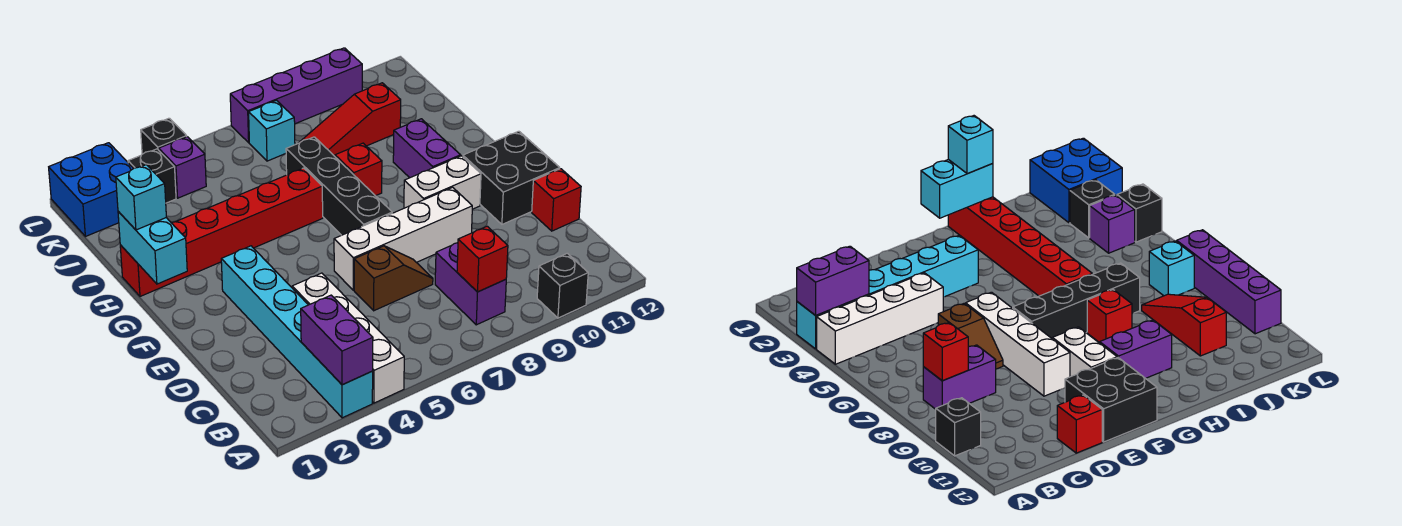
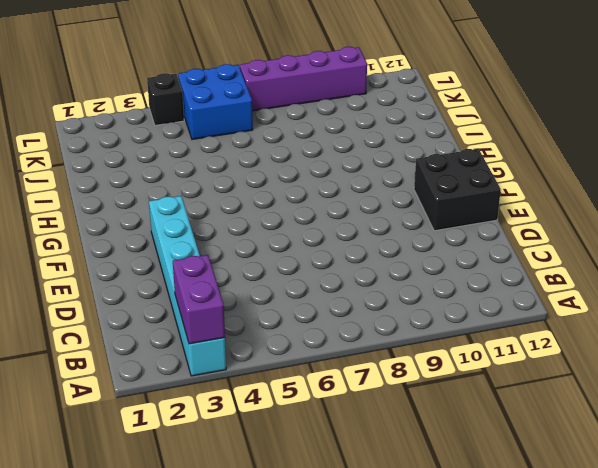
blue 2x2 brick [178,64,253,139] -> blue 2x2 brick moved to [49,143,134,237]
none -> white 1x4 brick [292,273,404,403]
none -> black 1x1 brick [537,253,588,318]
none -> purple 1x2 brick [435,243,506,325]

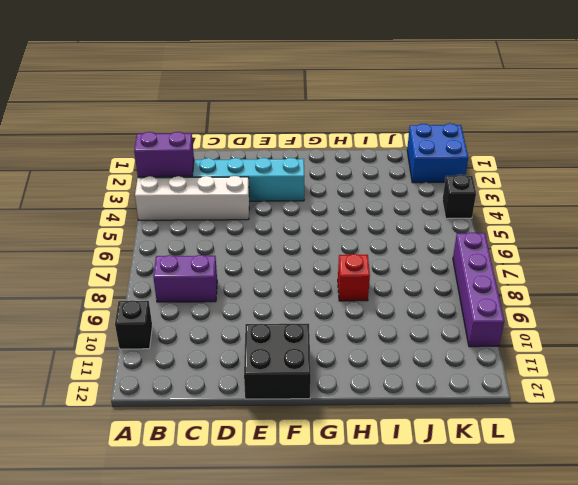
none -> brown 1x2 slope [354,246,433,311]
none -> red 1x1 brick [532,169,581,231]
none -> white 1x4 brick [334,187,472,290]

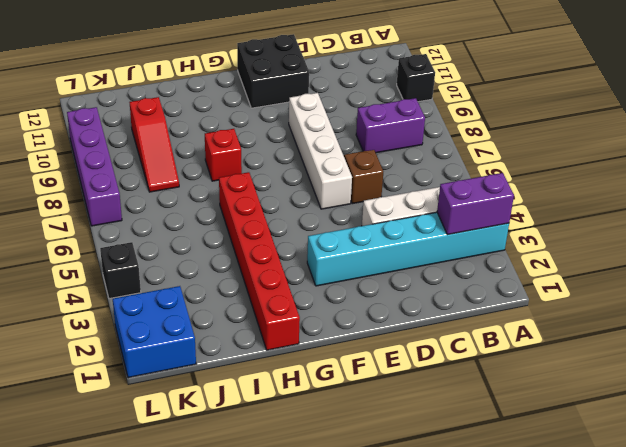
none -> red 1x1 brick [532,169,581,231]
none -> black 1x4 brick [286,137,392,235]
none -> white 1x2 brick [404,156,481,209]

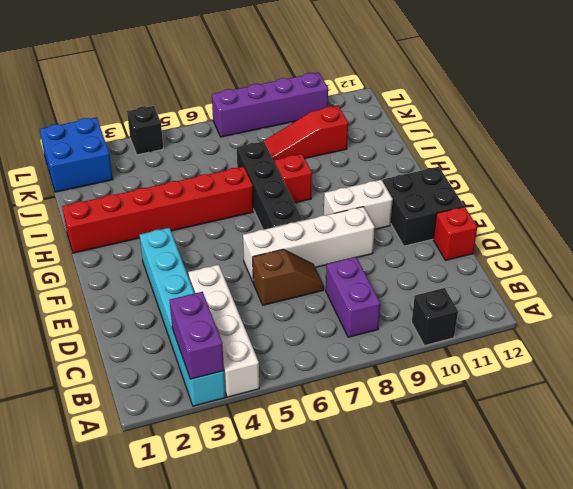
none -> purple 1x2 brick [393,119,461,178]
none -> black 1x1 brick [128,149,176,203]
none -> purple 1x1 brick [159,137,206,198]

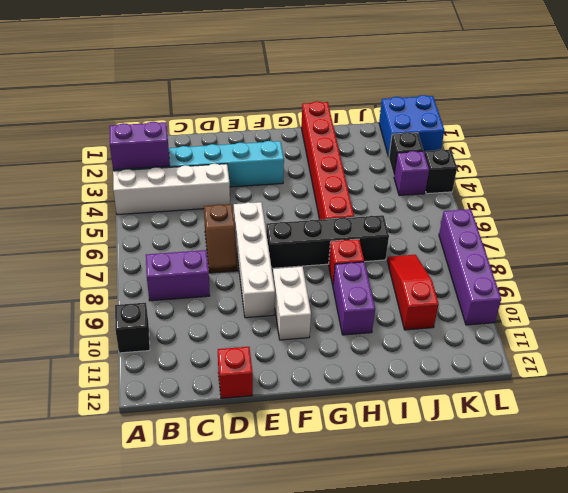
purple 1x2 brick [333,262,375,335] -> purple 1x2 brick turned to [393,119,461,178]
none -> black 2x2 brick [463,131,560,224]
none -> cyan 1x1 brick [249,100,295,161]
none -> red 1x1 brick [457,226,508,292]

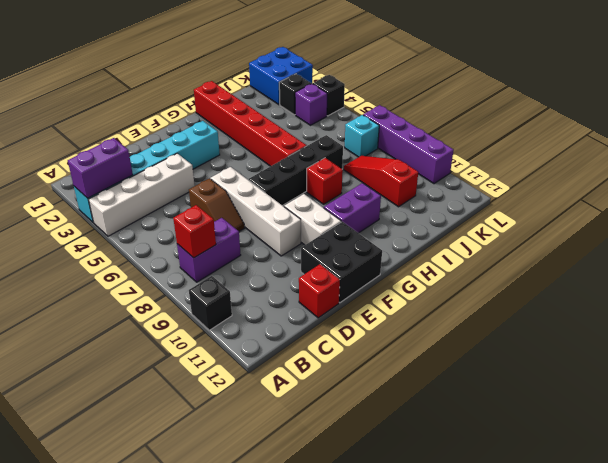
none -> cyan 1x2 brick [118,212,187,284]
none -> cyan 1x1 brick [116,165,166,230]

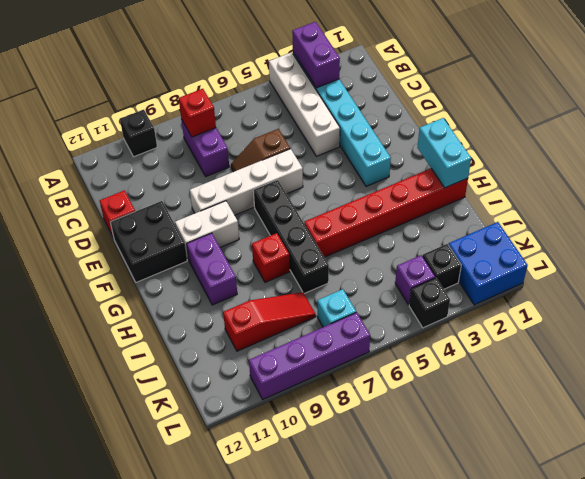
none -> cyan 1x1 brick [116,165,166,230]

